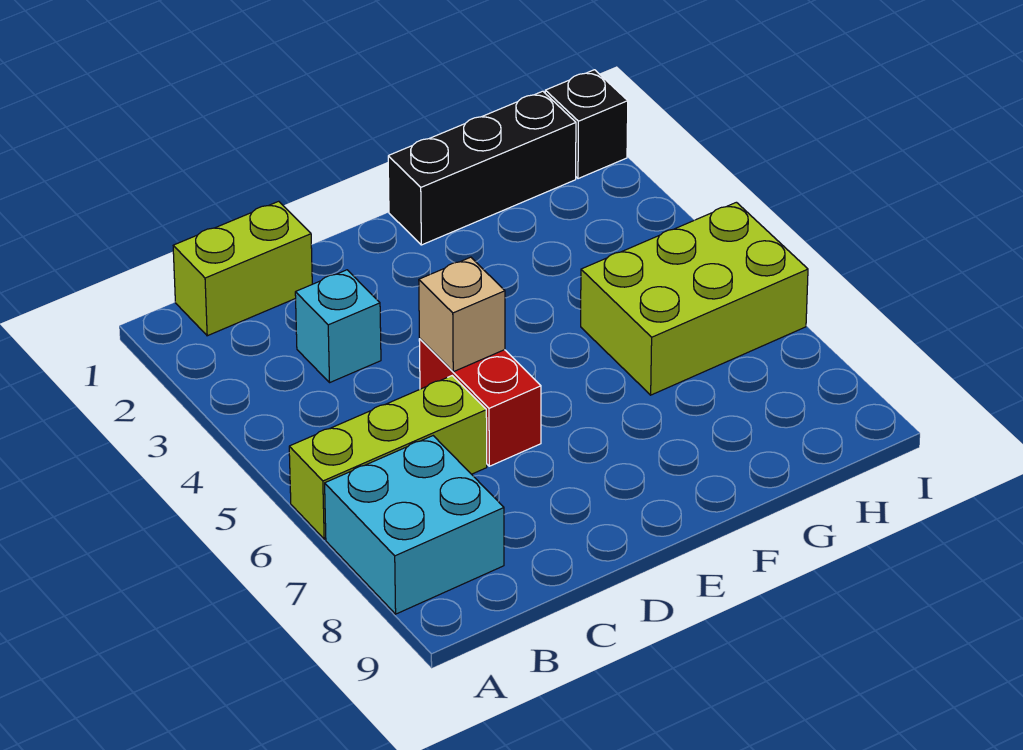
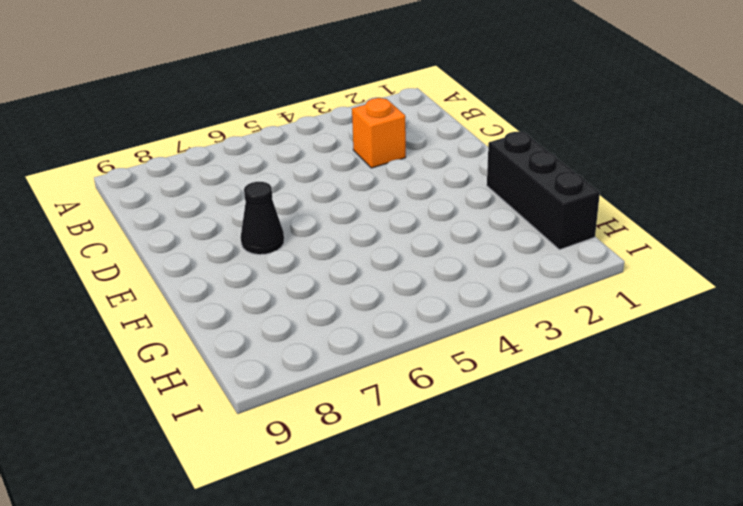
orange 1x1 brick [352,98,406,168] -> cyan 1x1 brick [295,270,381,382]
black 1x1 cone [241,182,284,255] -> none
none -> lime 1x3 brick [289,376,487,539]
none -> cyan 2x2 brick [325,436,504,614]

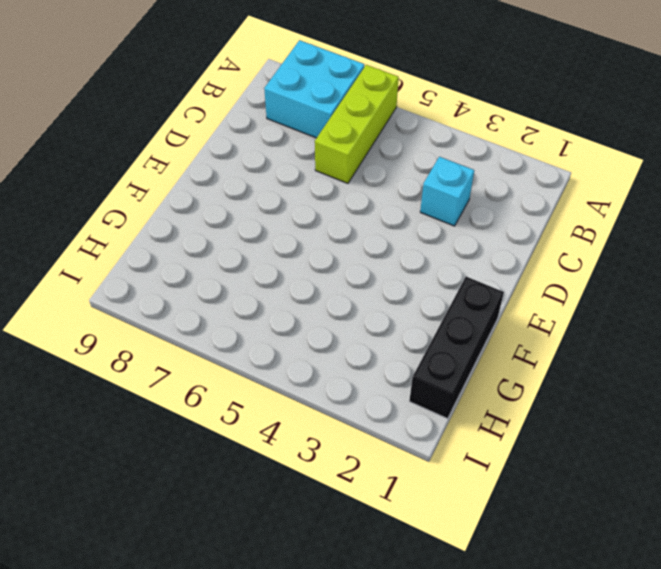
none -> lime 1x2 brick [173,201,312,336]
none -> red 1x2 brick [419,339,541,466]

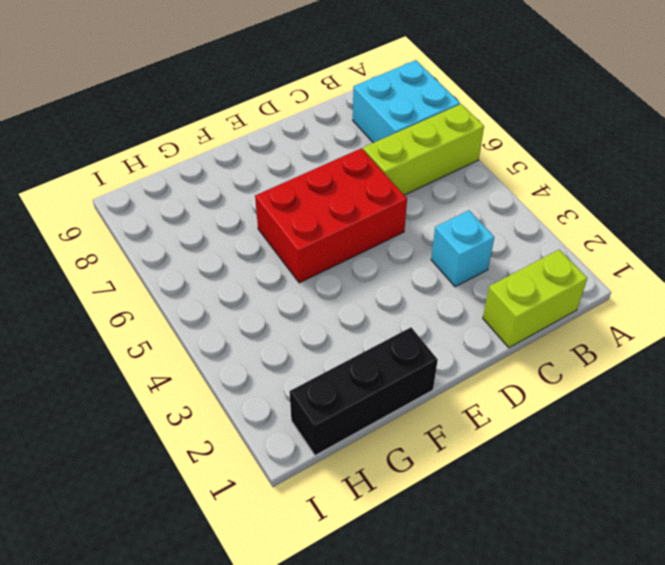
red 2x3 brick [255,148,407,283] -> red 1x2 brick [419,339,541,466]
none -> lime 2x3 brick [581,202,808,395]
none -> black 1x1 brick [545,70,628,179]

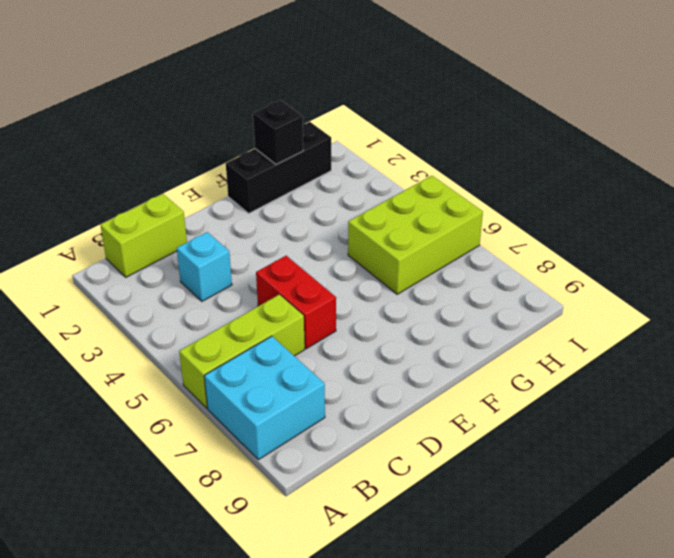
black 1x1 brick [253,100,303,165] -> black 1x1 brick moved to [545,70,628,179]
none -> tan 1x1 brick [419,257,505,372]

